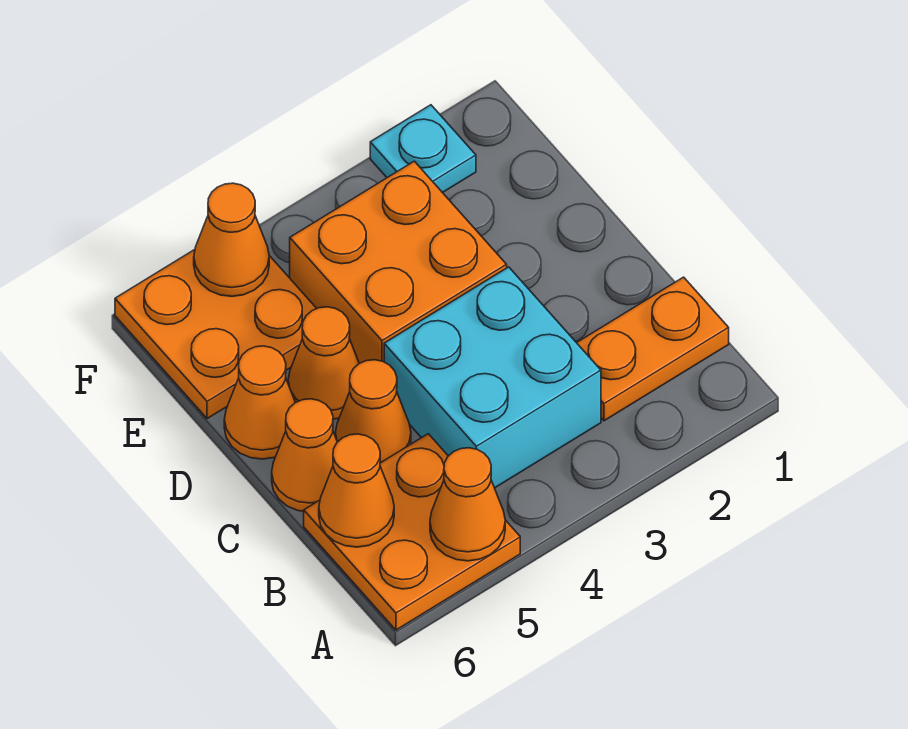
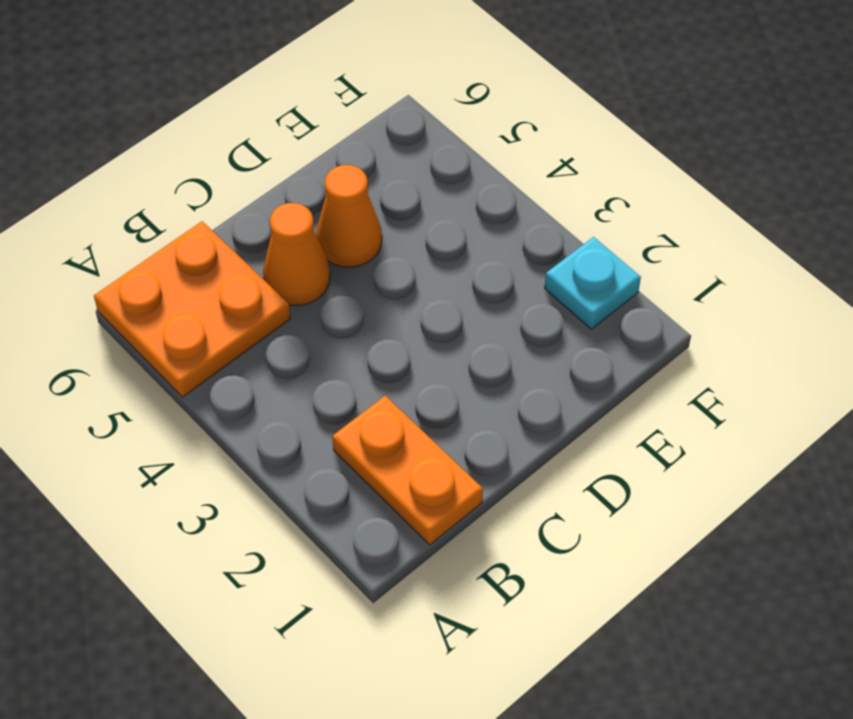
none -> cyan 2x2 brick [384,267,601,488]
none -> orange 1x1 cone [272,399,337,511]
none -> orange 2x2 brick [290,161,507,363]

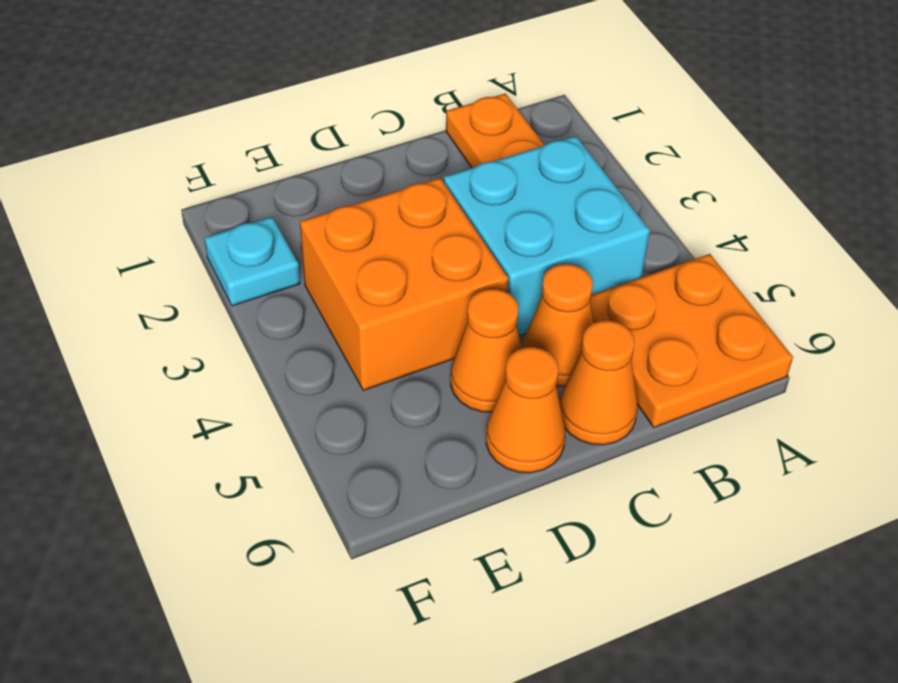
none -> orange 2x2 plate [115,250,317,419]
none -> orange 1x1 cone [430,448,505,561]
none -> orange 1x1 cone [319,434,394,547]

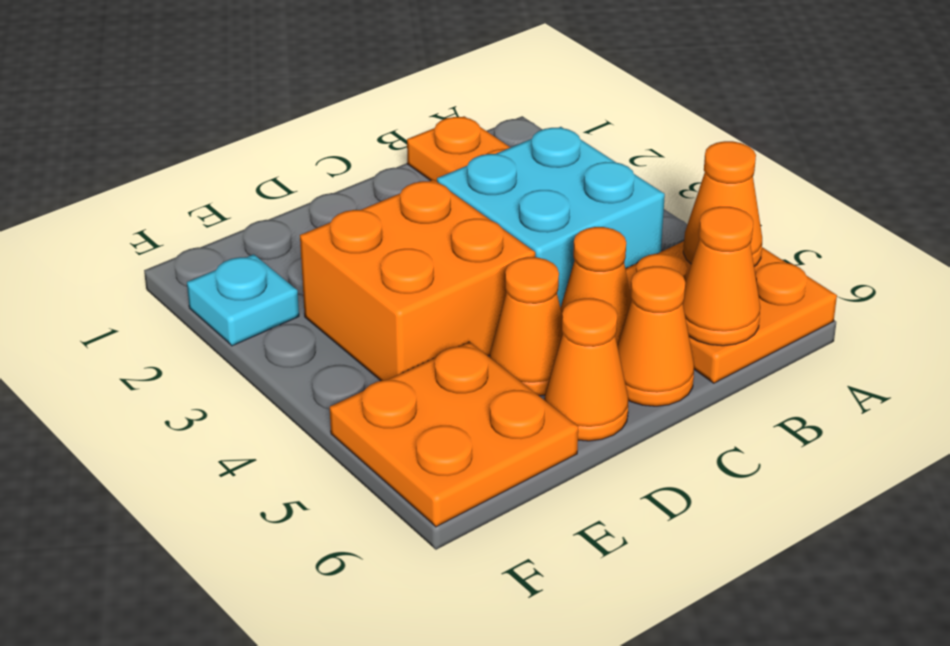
none -> orange 1x1 cone [194,183,269,296]

